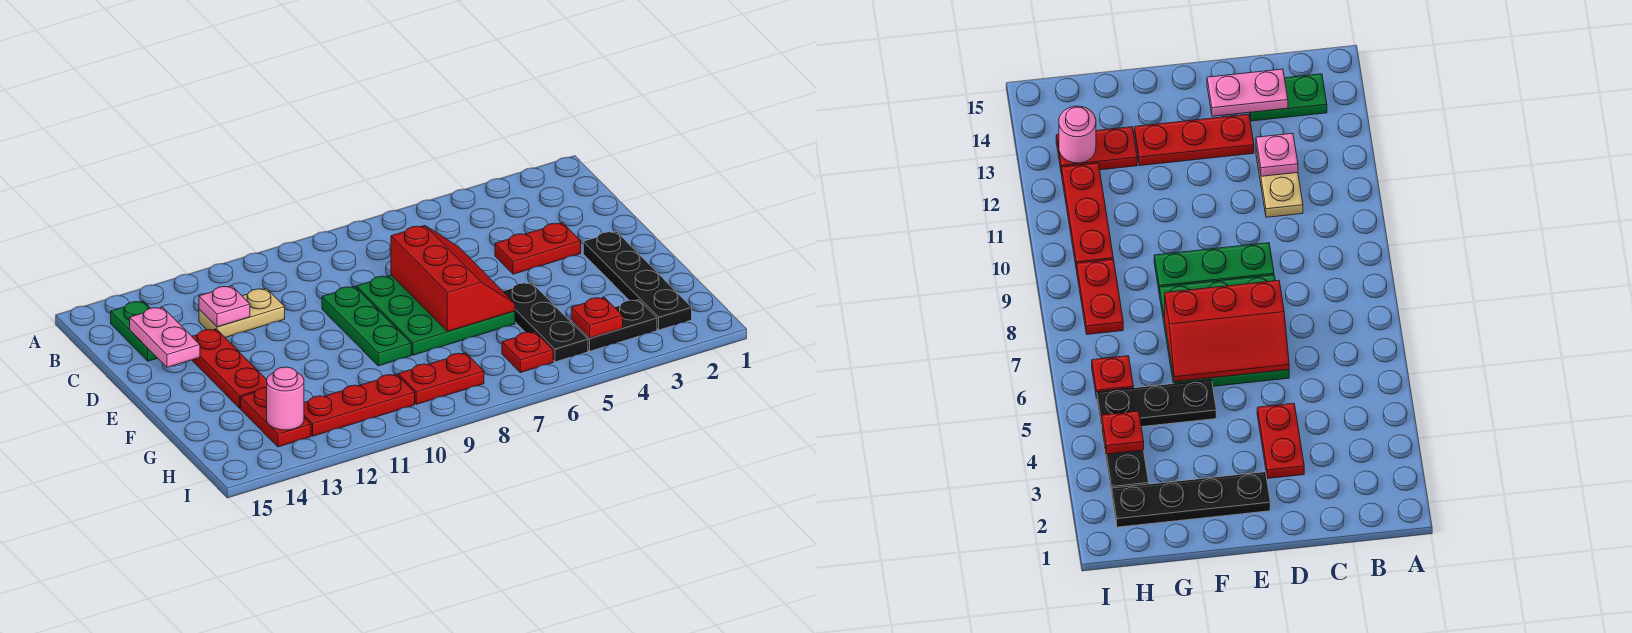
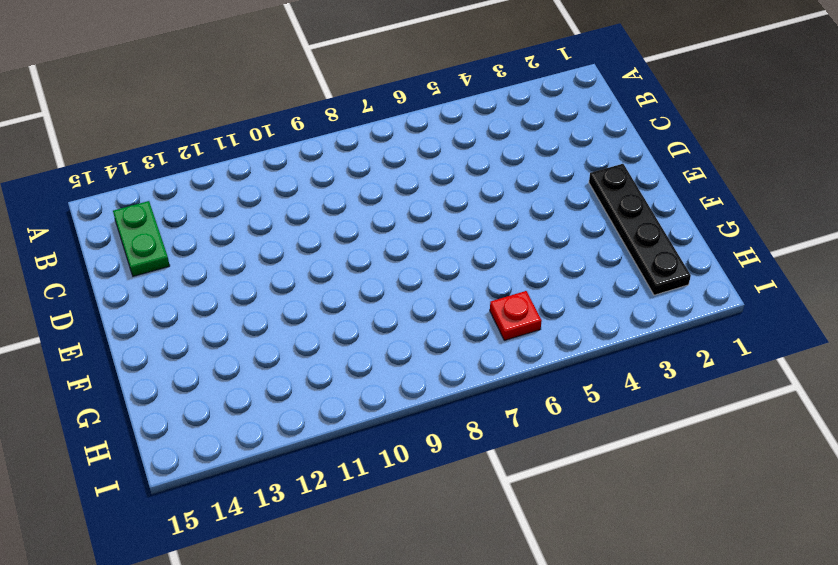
none -> tan 1x2 plate [199,288,285,338]
none -> red 1x2 plate [495,223,581,274]
none -> green 3x3 plate [356,275,515,355]

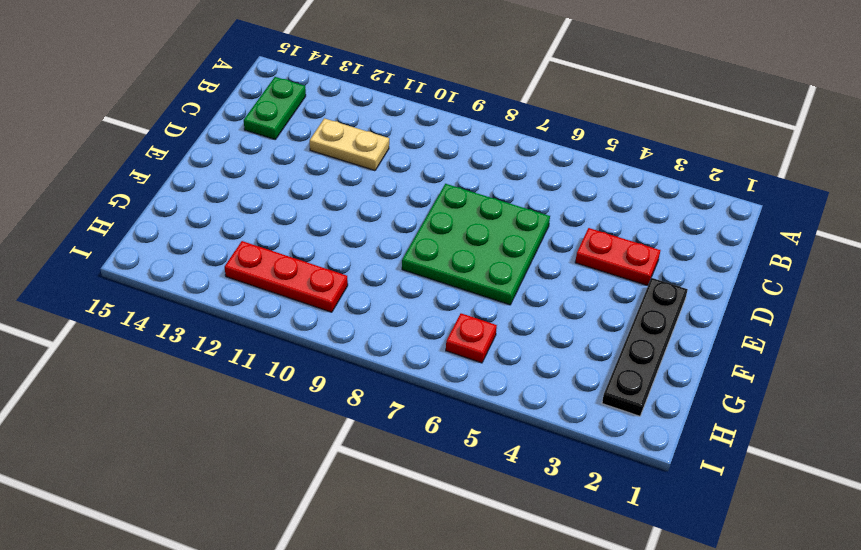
none -> green 1x3 plate [322,286,411,366]
none -> red 1x3 plate [192,329,267,408]
none -> black 1x3 plate [503,282,588,362]

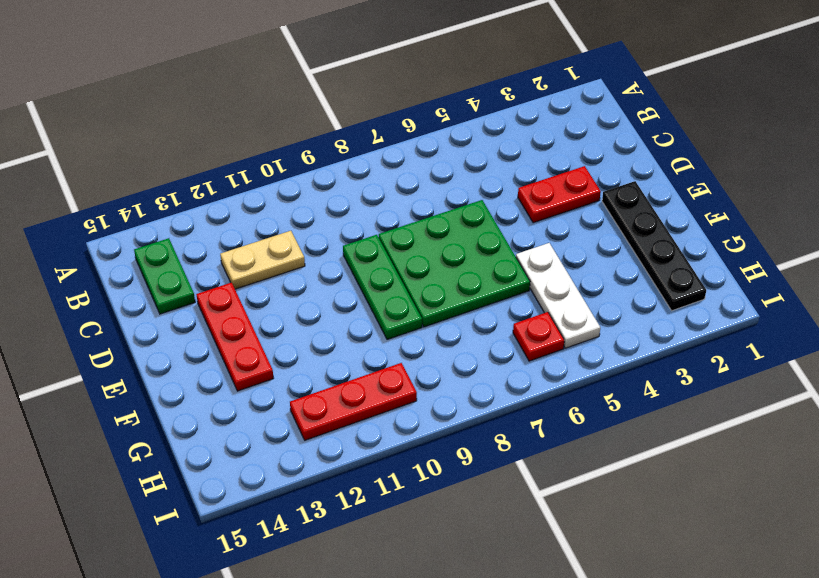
white 1x3 plate [516,243,600,348] -> black 1x3 plate [503,282,588,362]
none -> red 1x2 plate [241,387,311,447]
none -> black 1x2 plate [571,300,657,351]
none -> red 1x2 plate [398,353,484,404]

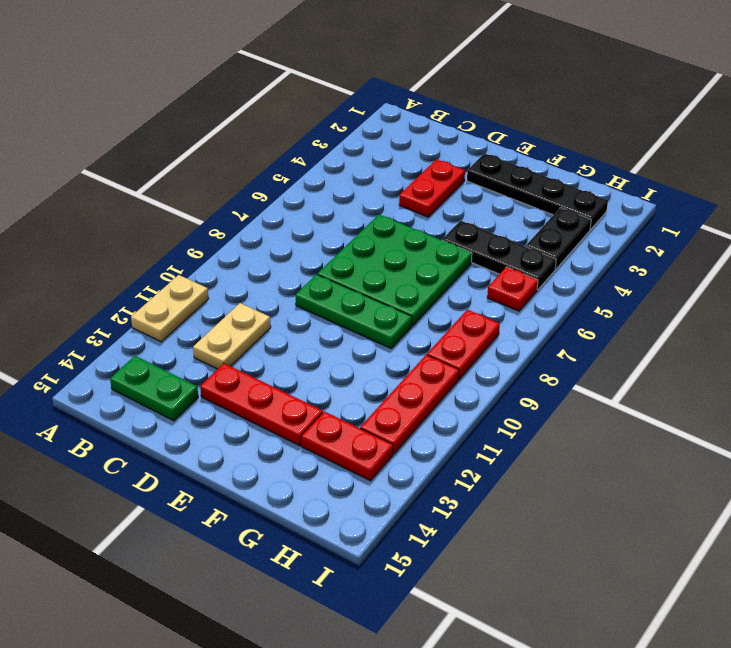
tan 1x2 plate [131,275,209,342] -> none
none -> pink 1x1 plate [199,286,250,327]
none -> pink 1x2 plate [130,307,200,367]
none -> red 2x3 slope [391,225,515,332]

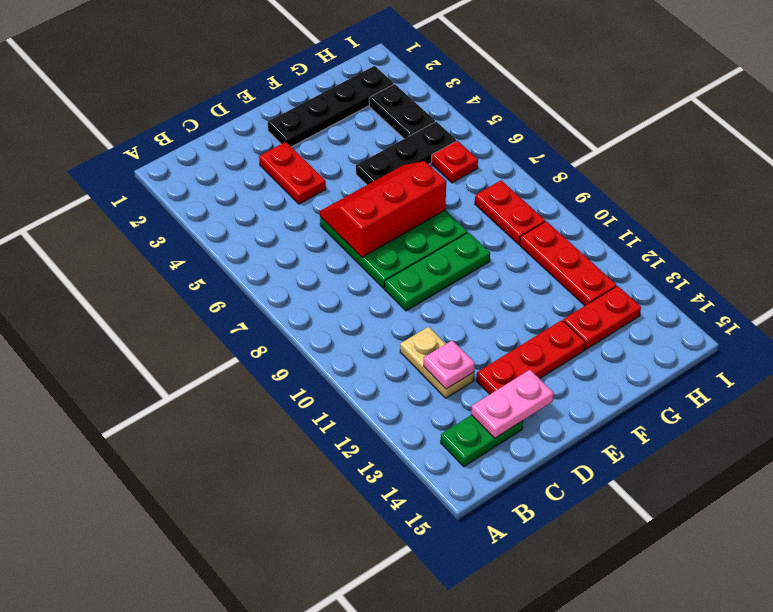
none -> red 1x1 plate [571,297,623,338]
none -> pink 1x1 round brick [267,367,304,430]

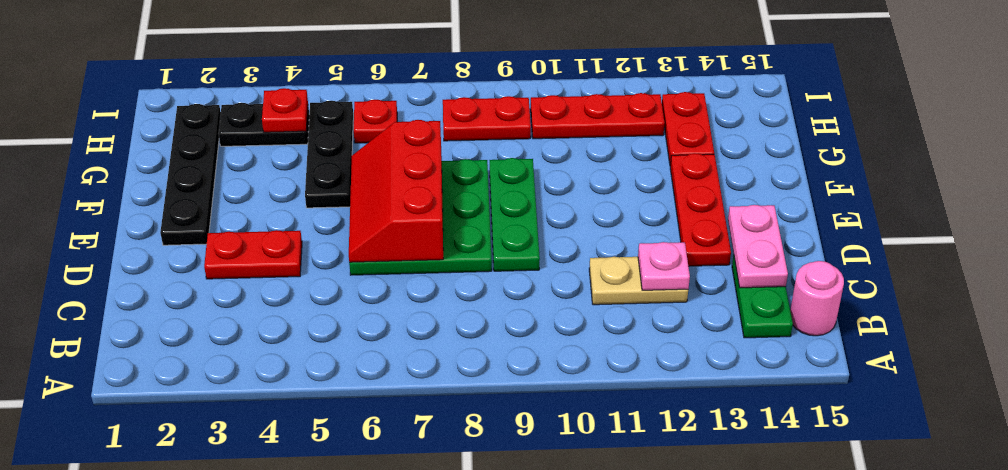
pink 1x1 round brick [790,261,844,336] -> pink 1x1 round brick moved to [267,367,304,430]

